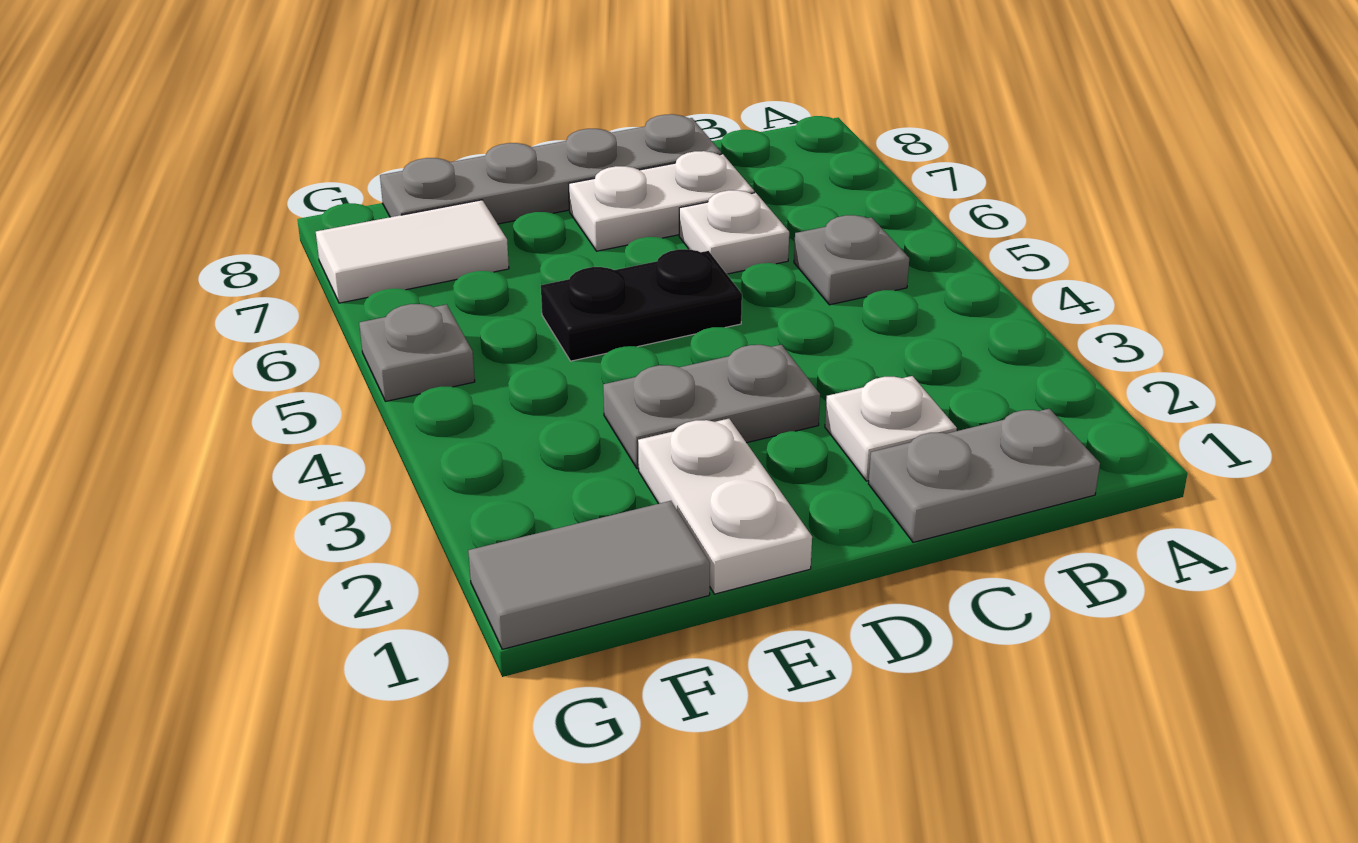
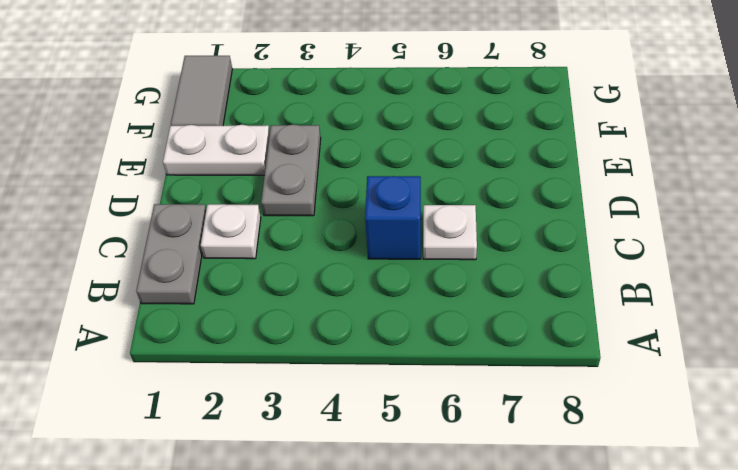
blue 1x1 brick [365,176,421,259] -> none
none -> grey 1x1 plate [794,215,909,305]
none -> white 1x2 plate [569,151,754,251]
none -> grey 1x4 plate [380,114,721,224]

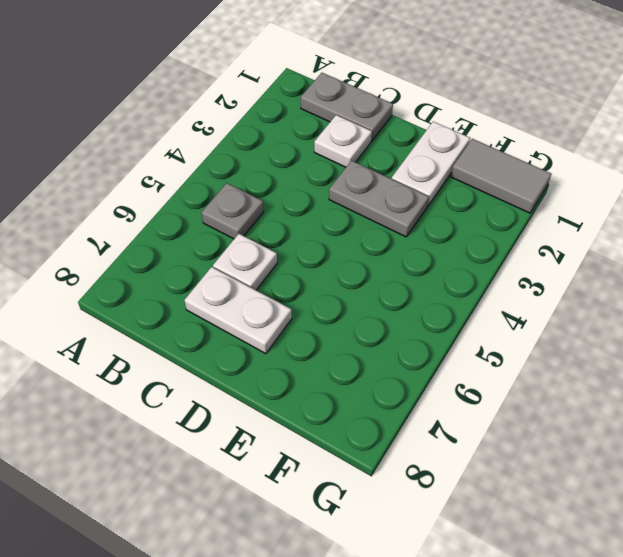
none -> grey 1x4 plate [380,114,721,224]
none -> black 1x2 plate [541,249,742,361]
none -> white 1x2 tile [316,200,509,303]

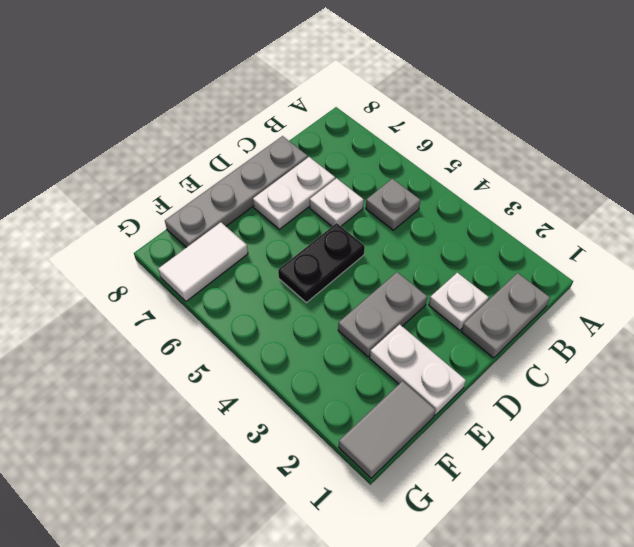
none -> grey 1x1 plate [359,304,475,401]

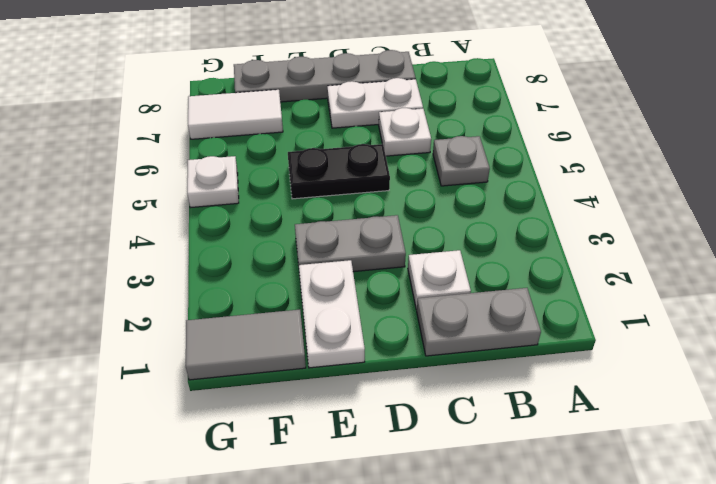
white 1x1 plate [187,156,239,208] -> grey 1x1 plate [359,304,475,401]

